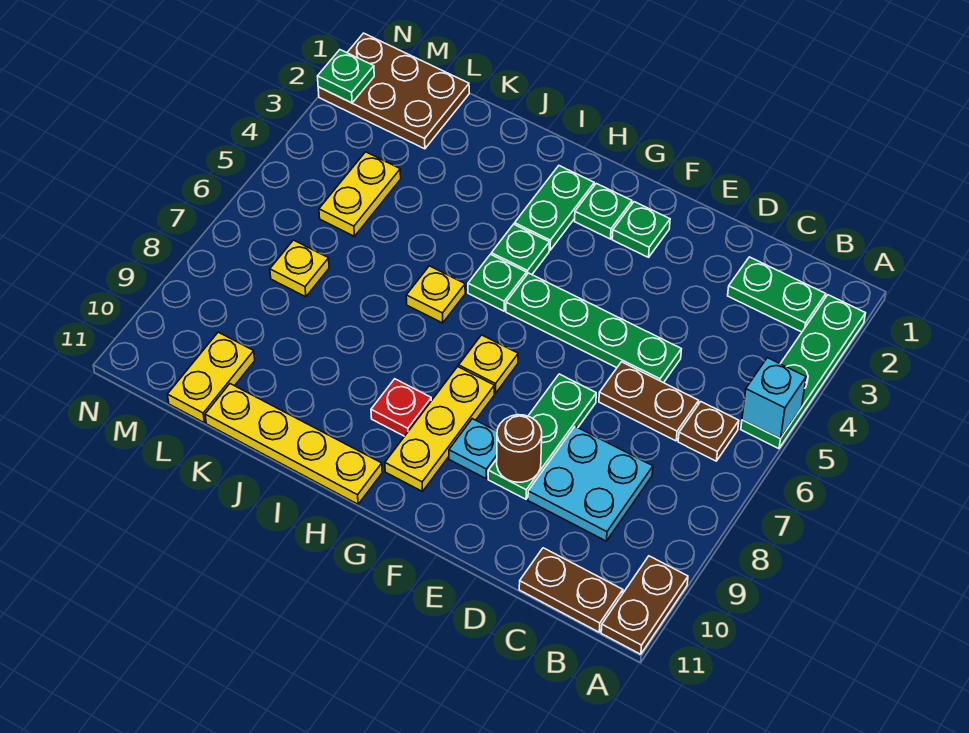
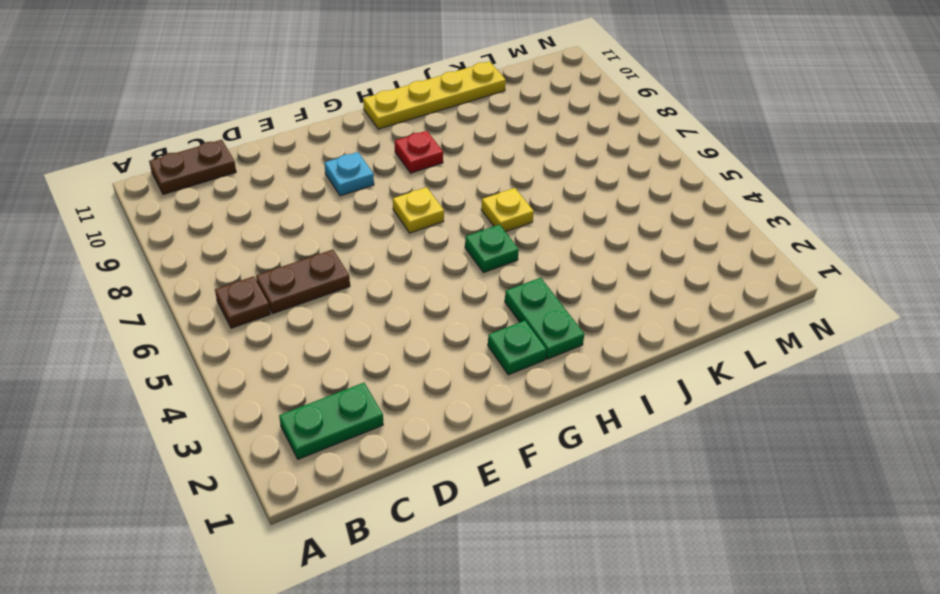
none -> green 1x4 plate [741,295,866,449]
none -> brown 1x2 plate [601,556,688,654]
none -> cyan 2x2 plate [528,426,653,541]

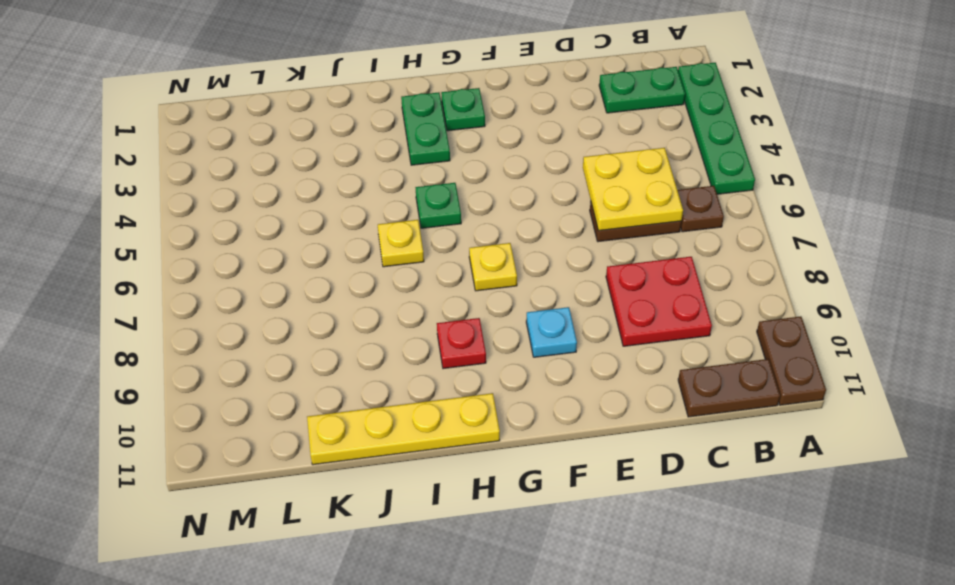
yellow 2x2 plate [583,148,683,231] -> none
red 2x2 plate [606,257,712,346] -> cyan 2x2 plate [528,426,653,541]
none -> green 1x4 plate [506,273,681,383]
none -> green 1x3 plate [488,374,596,499]
none -> green 1x1 plate [612,202,670,257]

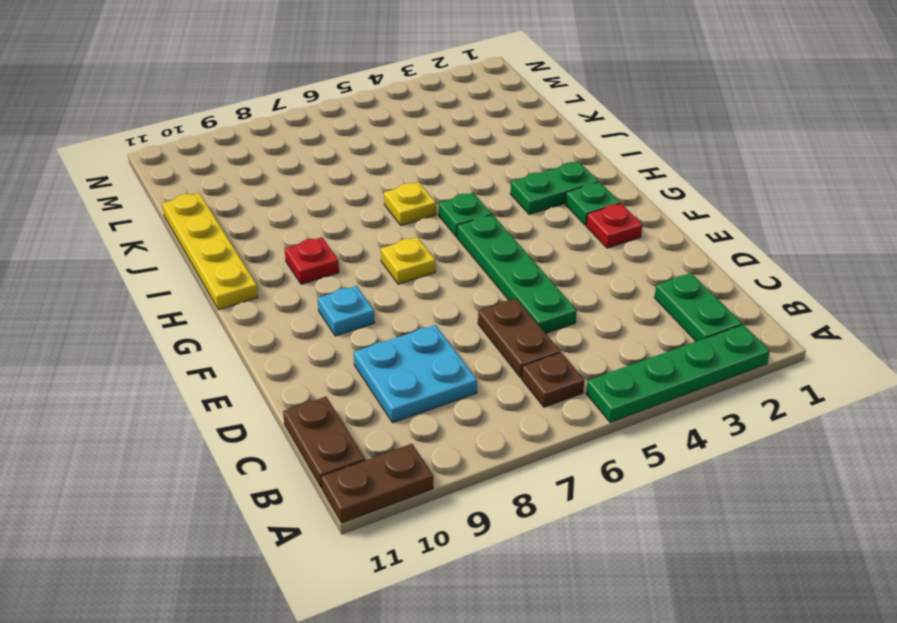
red 1x1 plate [586,203,642,248] -> green 1x1 plate [612,202,670,257]
none -> green 1x3 plate [488,374,596,499]
none -> yellow 1x3 plate [385,367,494,492]
none -> green 1x1 plate [491,224,549,275]

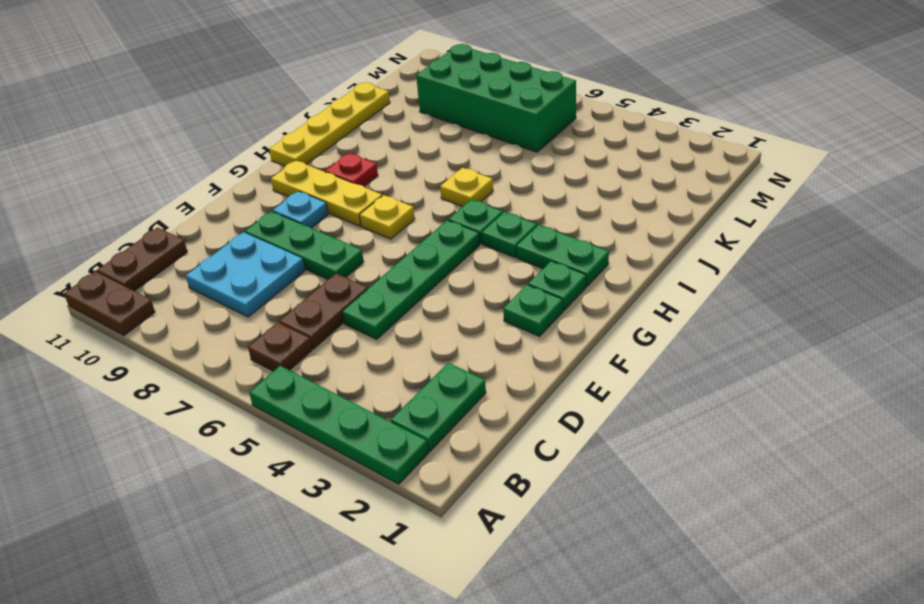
green 2x4 brick [416,44,576,152] -> yellow 1x1 plate [270,240,329,297]
none -> brown 2x3 plate [318,33,469,149]
none -> yellow 1x2 plate [319,152,401,236]
none -> yellow 1x2 plate [167,332,255,423]

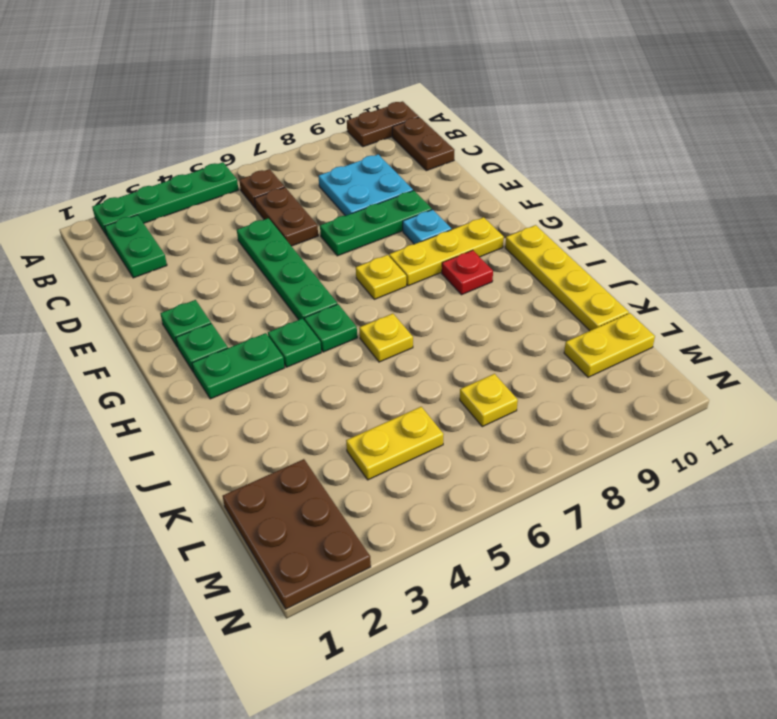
none -> cyan 1x1 brick [742,358,806,439]
none -> brown 1x1 round brick [497,415,542,482]
none -> green 1x1 plate [318,50,374,103]

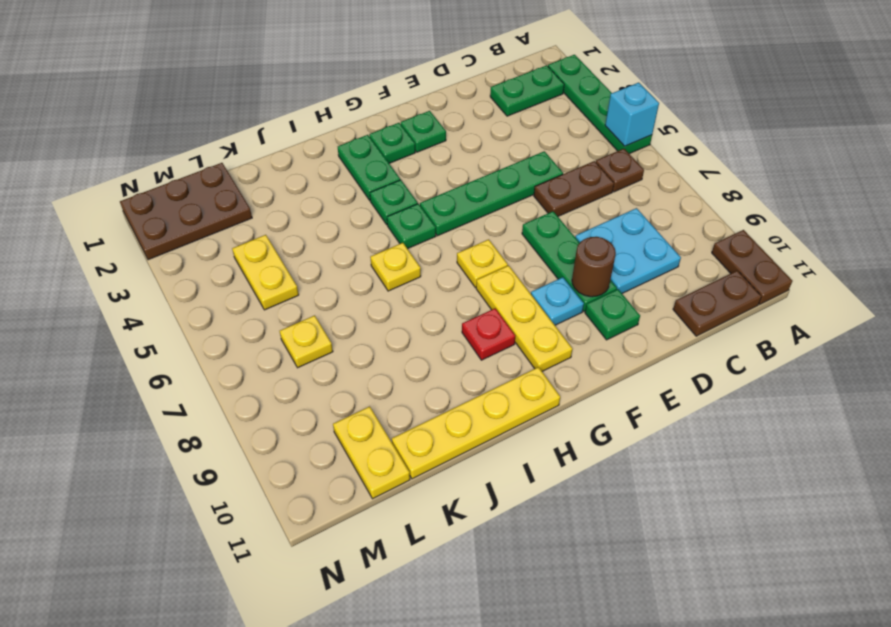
green 1x1 plate [585,289,640,340] -> green 1x1 plate moved to [318,50,374,103]

